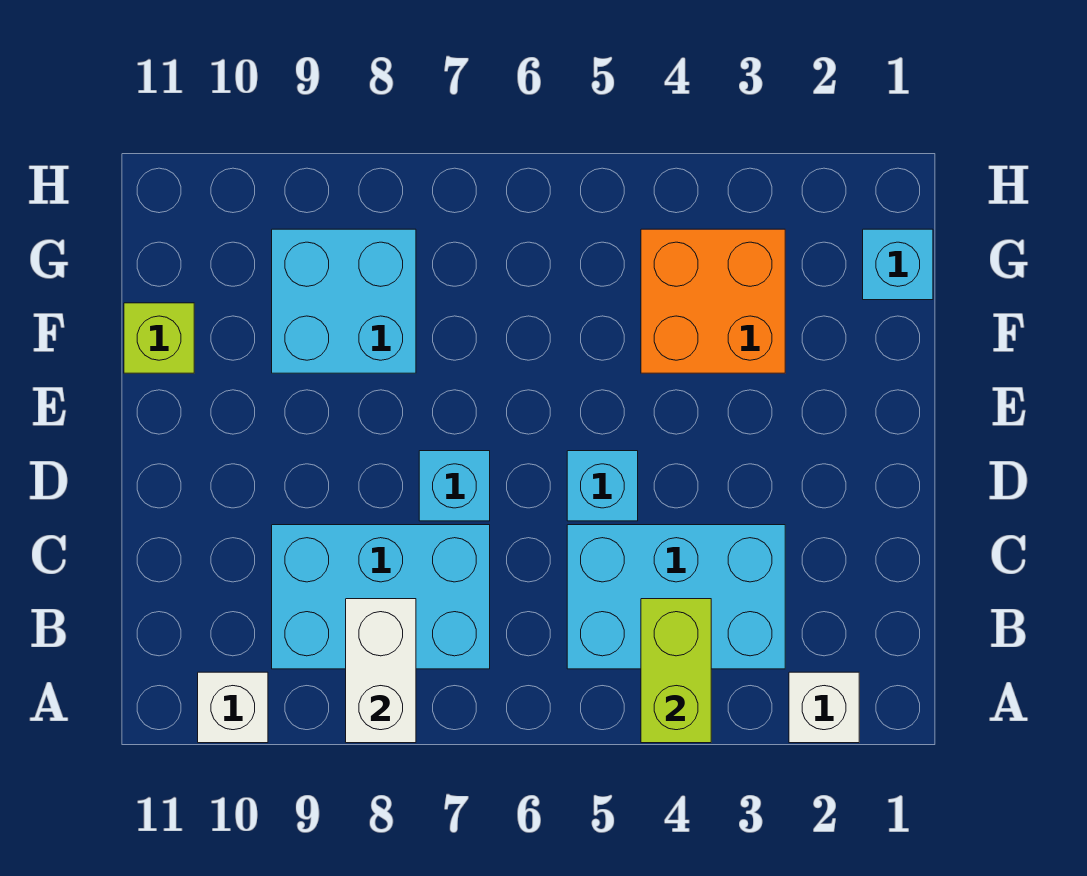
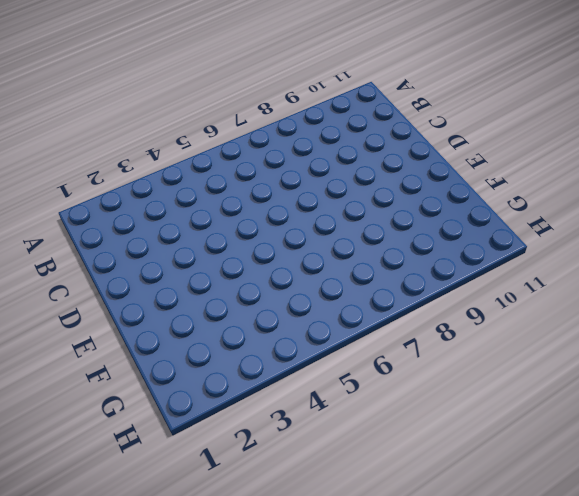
none -> white 1x1 brick [789,672,859,743]
none -> white 1x1 brick [198,672,268,743]
none -> cyan 2x3 brick [567,525,785,669]

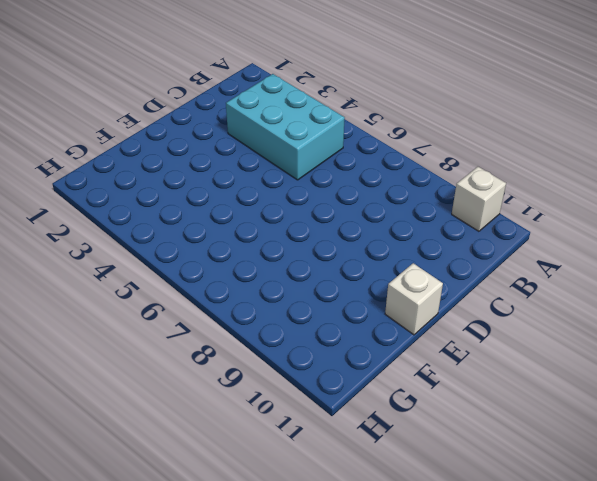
white 1x1 brick [385,263,443,335] -> white 1x1 brick moved to [789,672,859,743]
none -> cyan 2x3 brick [272,525,490,669]
none -> cyan 1x1 brick [567,451,638,521]
none -> cyan 1x1 brick [419,451,490,521]

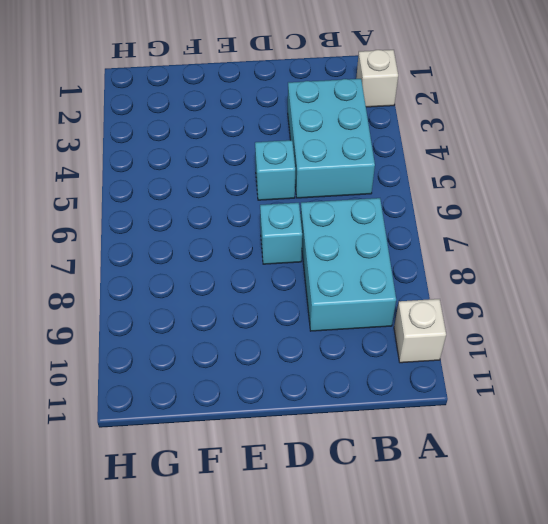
none -> orange 2x2 brick [641,229,785,373]
none -> cyan 2x2 brick [272,229,416,373]
none -> lime 1x1 brick [124,303,194,373]

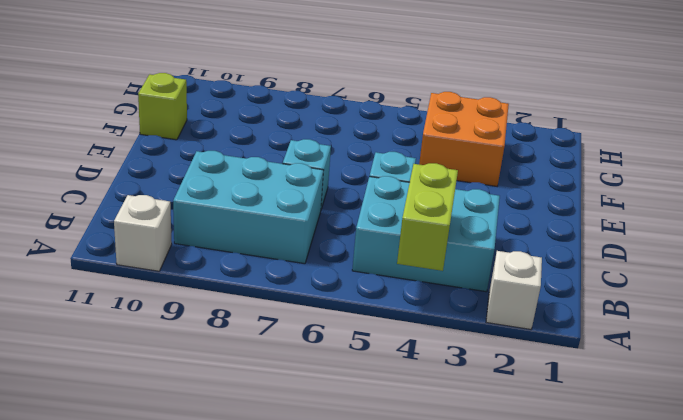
none -> cyan 2x2 brick [272,229,416,373]
none -> cyan 1x1 brick [863,229,933,300]
none -> white 1x2 brick [346,599,416,743]

